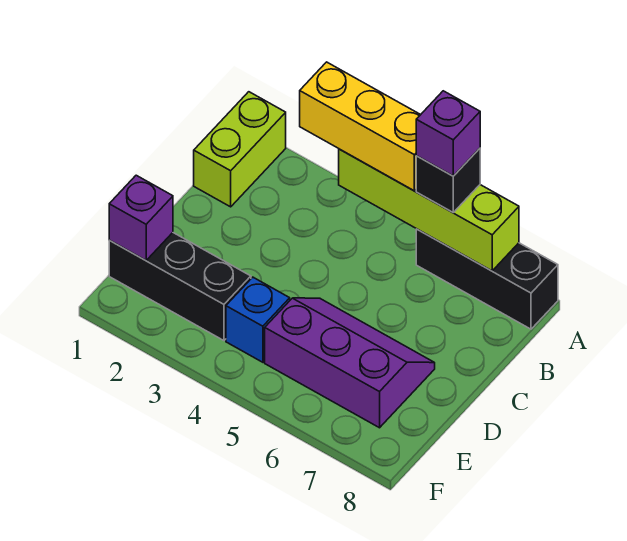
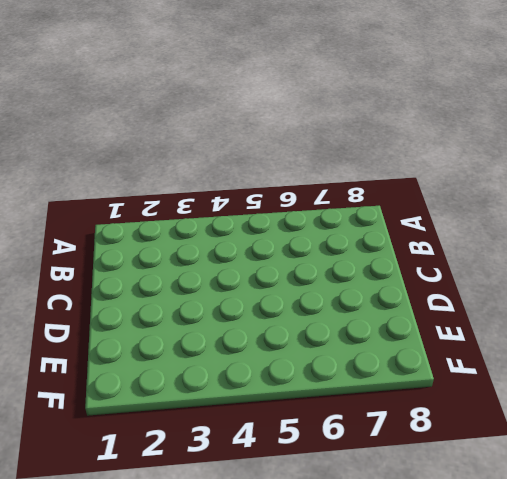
none -> lime 1x2 brick [194,92,286,207]
none -> black 1x3 brick [416,229,558,329]

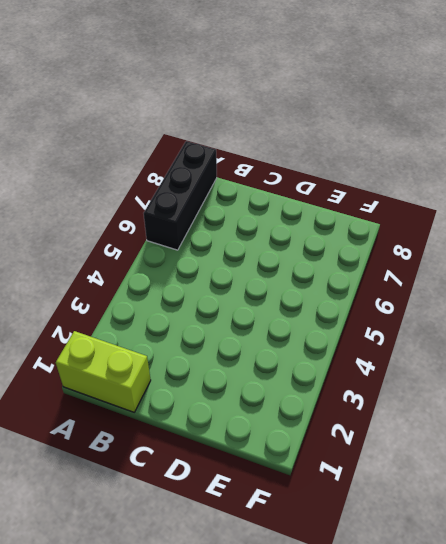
none -> purple 2x3 slope [265,298,435,428]
none -> black 1x3 brick [109,233,251,341]

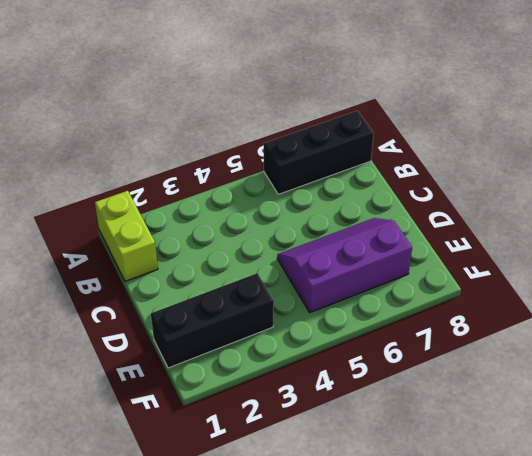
none -> blue 1x1 brick [226,277,290,362]
none -> lime 1x4 brick [339,149,519,271]

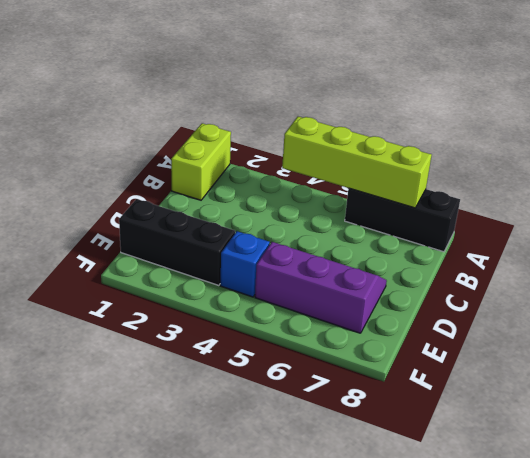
none -> purple 1x1 brick [109,175,173,260]
none -> yellow 1x3 brick [300,62,420,191]

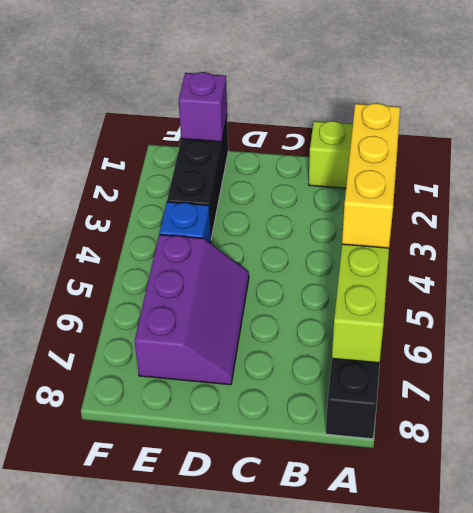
none -> black 1x1 brick [416,148,480,212]
none -> purple 1x1 brick [416,91,480,176]

